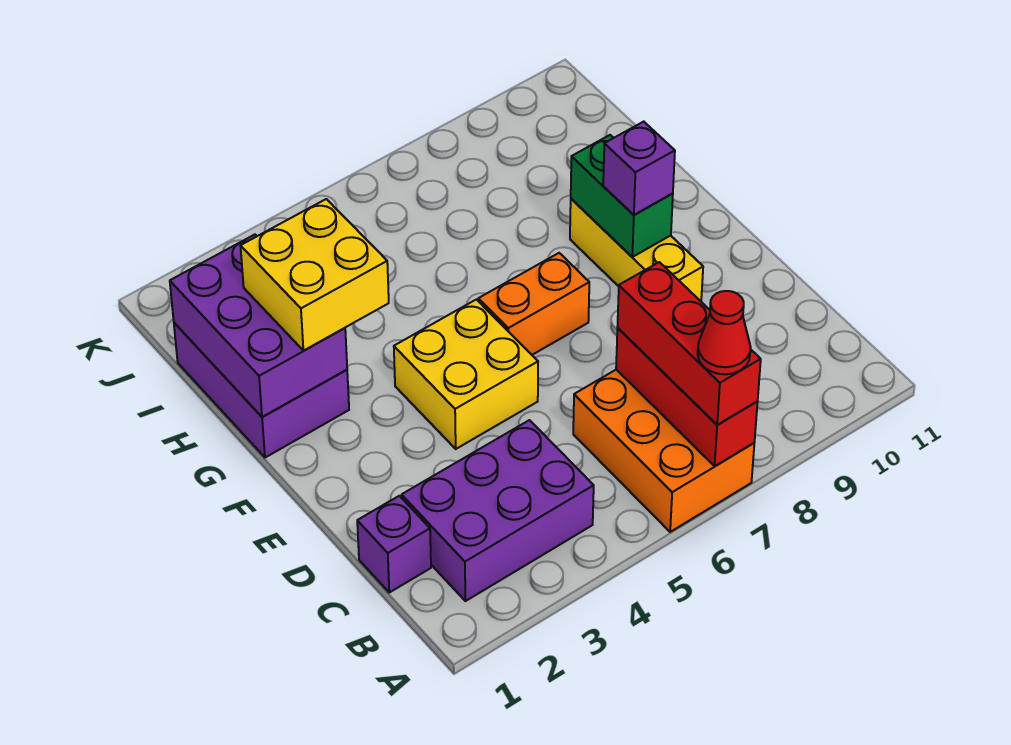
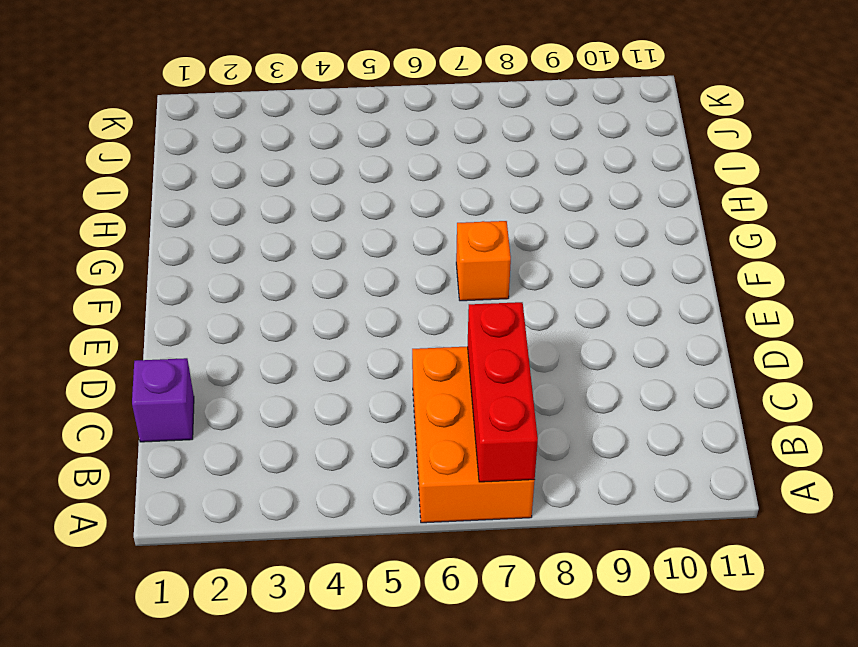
orange 1x1 brick [456,221,511,301] -> orange 1x2 brick [478,253,589,355]
none -> purple 2x3 brick [402,420,594,601]
none -> yellow 2x2 brick [394,299,538,449]
none -> yellow 1x3 brick [570,199,703,301]

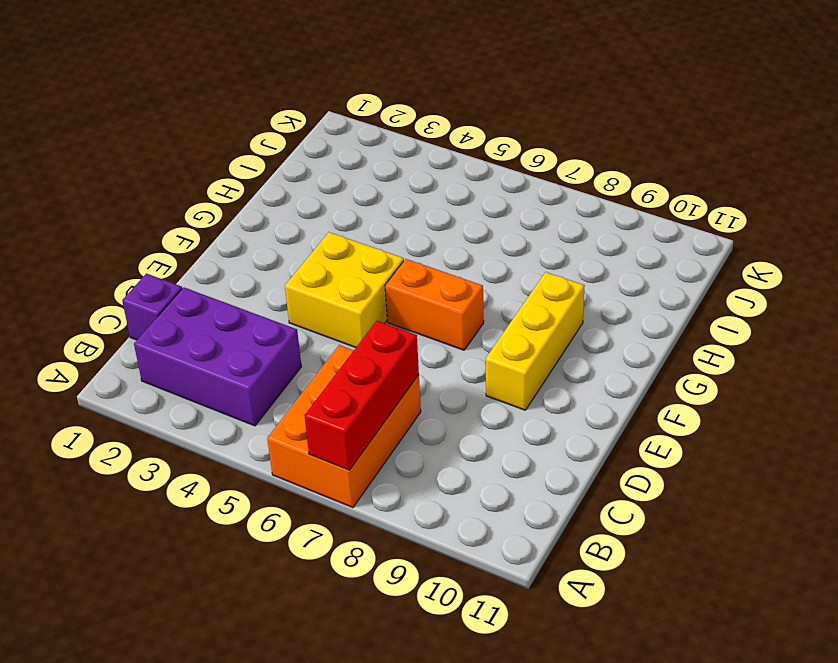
none -> purple 2x3 brick [174,323,349,458]
none -> green 1x2 brick [571,135,673,257]
none -> purple 2x3 brick [170,235,347,417]

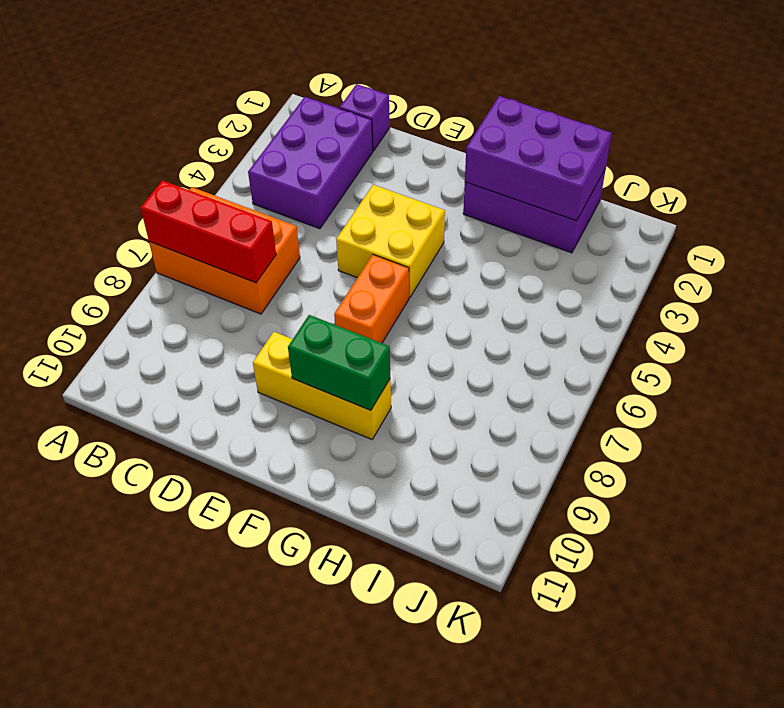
none -> red 1x3 brick [617,262,761,425]
none -> purple 1x1 brick [603,122,675,215]
none -> yellow 2x2 brick [241,199,389,351]

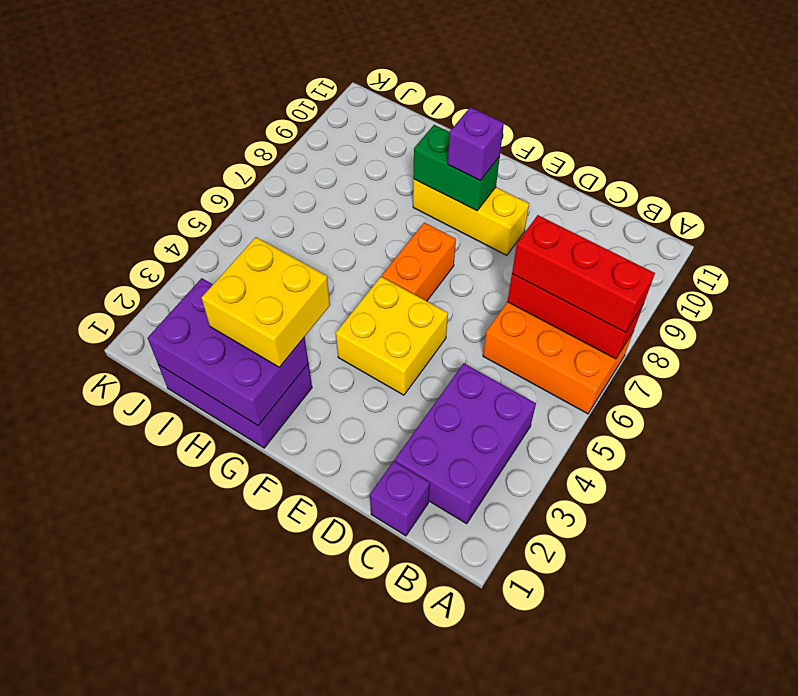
none -> red 1x1 cone [698,291,751,374]

